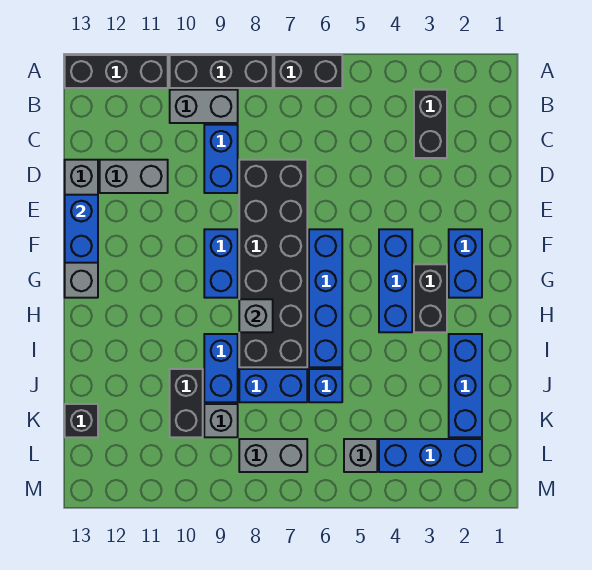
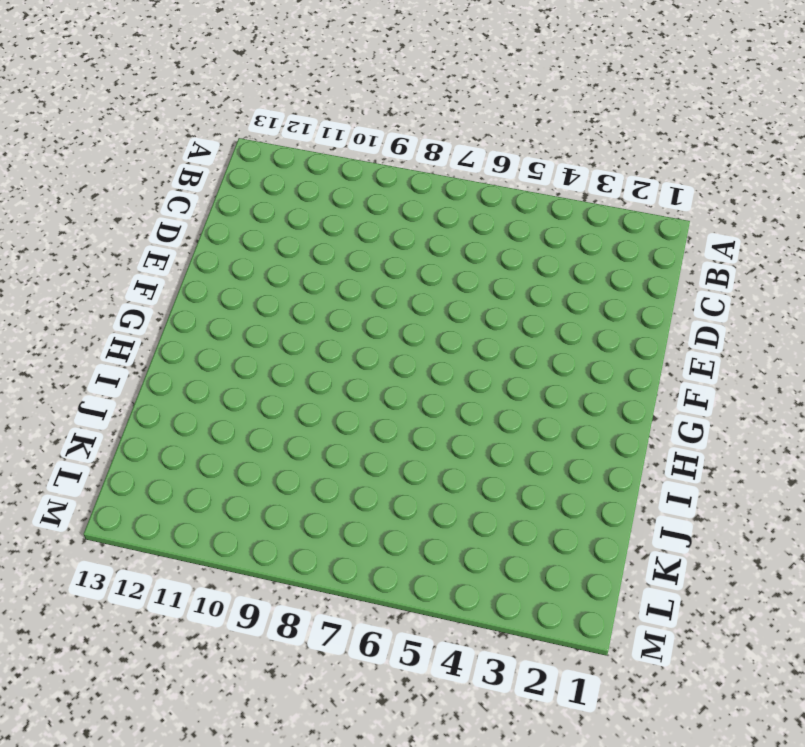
none -> black 1x2 brick [274,55,342,88]
none -> black 1x3 brick [170,55,273,88]
none -> black 1x3 brick [65,55,168,88]

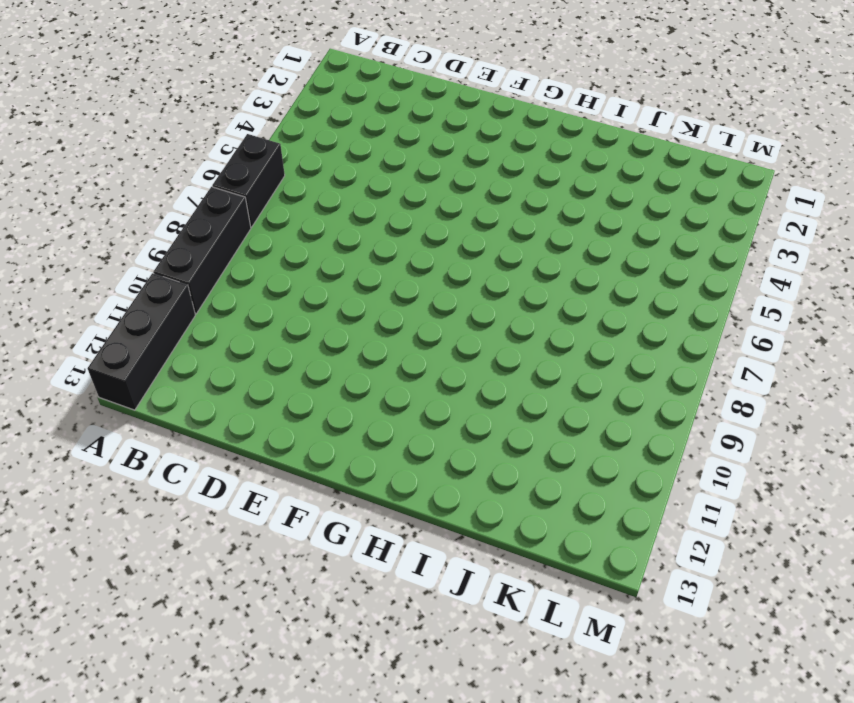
none -> black 1x2 brick [414,90,447,158]
none -> grey 1x2 brick [170,90,238,123]
none -> blue 1x2 brick [204,125,238,193]

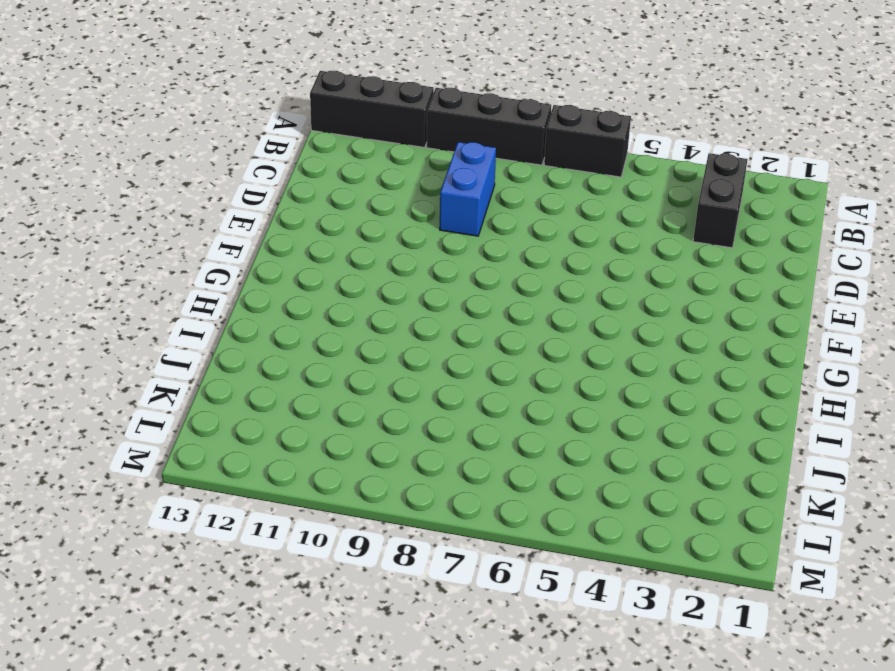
none -> grey 1x2 brick [170,90,238,123]
none -> black 2x6 brick [239,160,307,367]
none -> grey 1x2 brick [100,160,168,193]

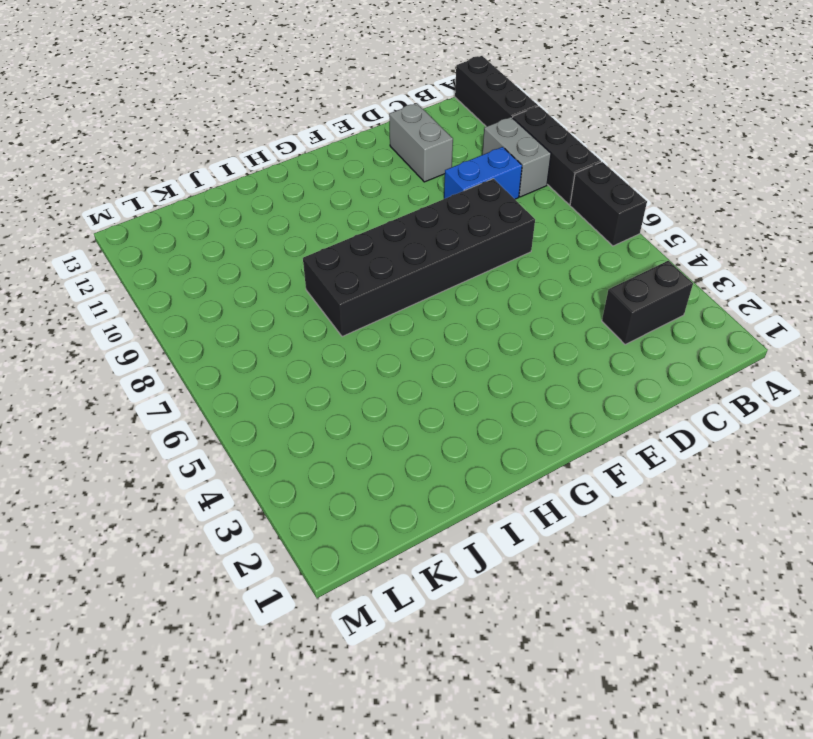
none -> grey 1x4 brick [65,160,98,298]
none -> blue 1x2 brick [449,229,482,298]
none -> blue 1x3 brick [379,229,412,332]

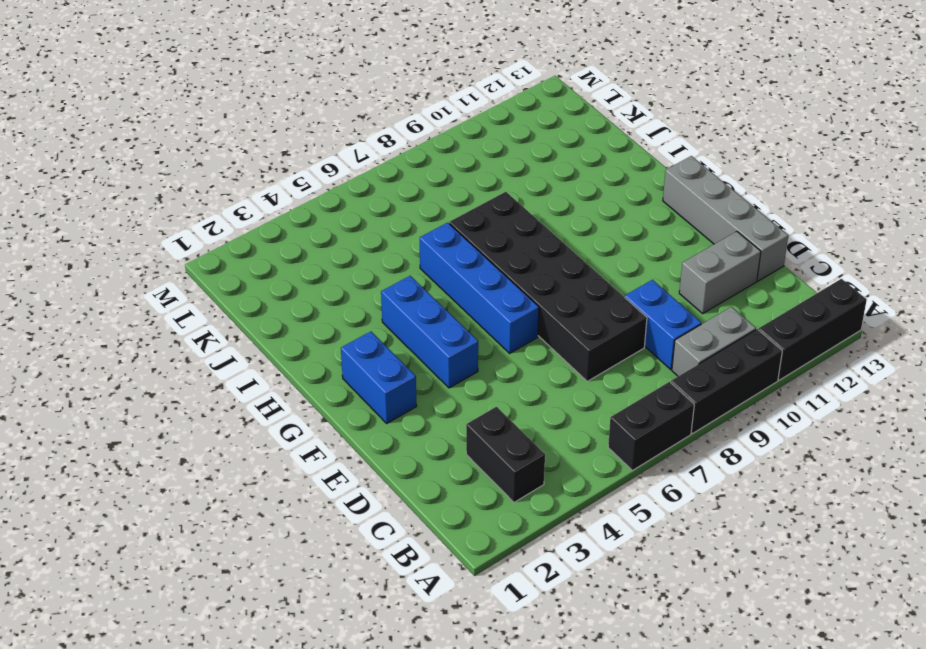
none -> blue 1x2 brick [204,229,238,298]
none -> black 1x2 brick [414,264,447,332]
none -> blue 1x3 brick [449,334,482,437]

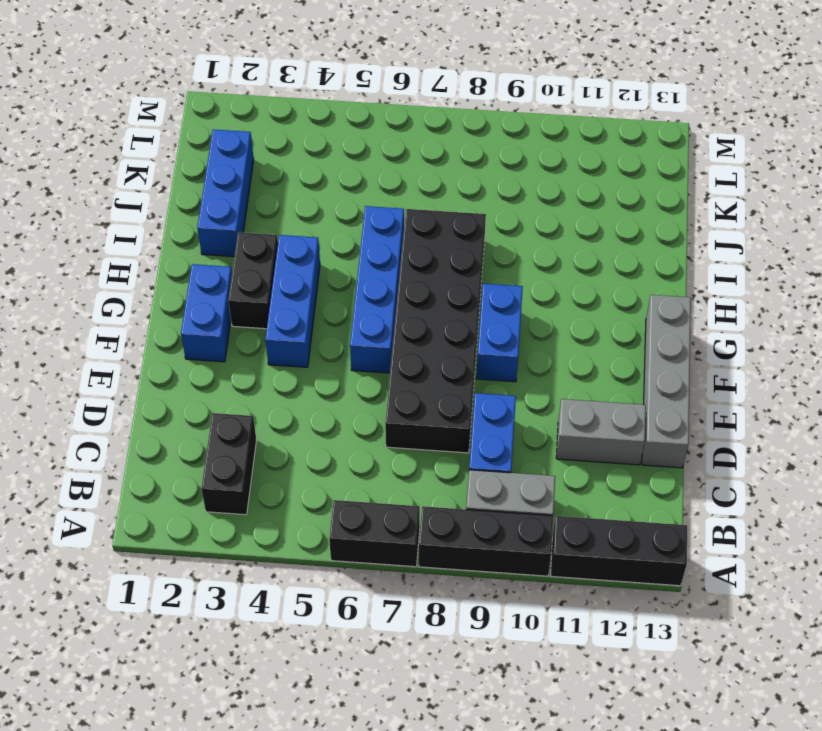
none -> blue 1x2 brick [204,334,238,402]
none -> blue 1x1 brick [309,369,342,402]
none -> blue 1x2 brick [239,369,307,402]

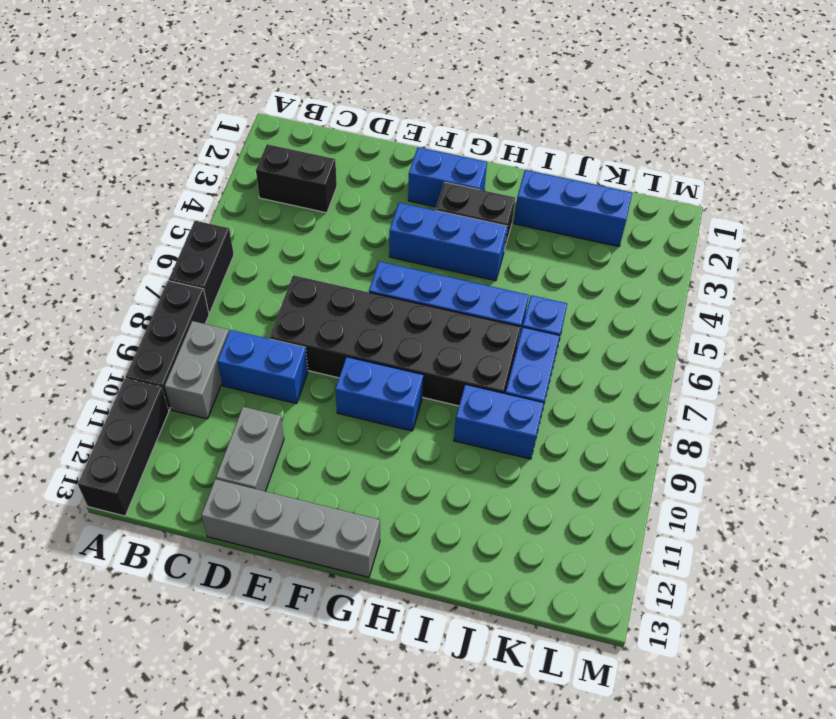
none -> black 1x2 brick [170,369,203,437]
none -> grey 1x1 brick [204,404,238,437]
none -> black 1x1 brick [65,404,98,437]

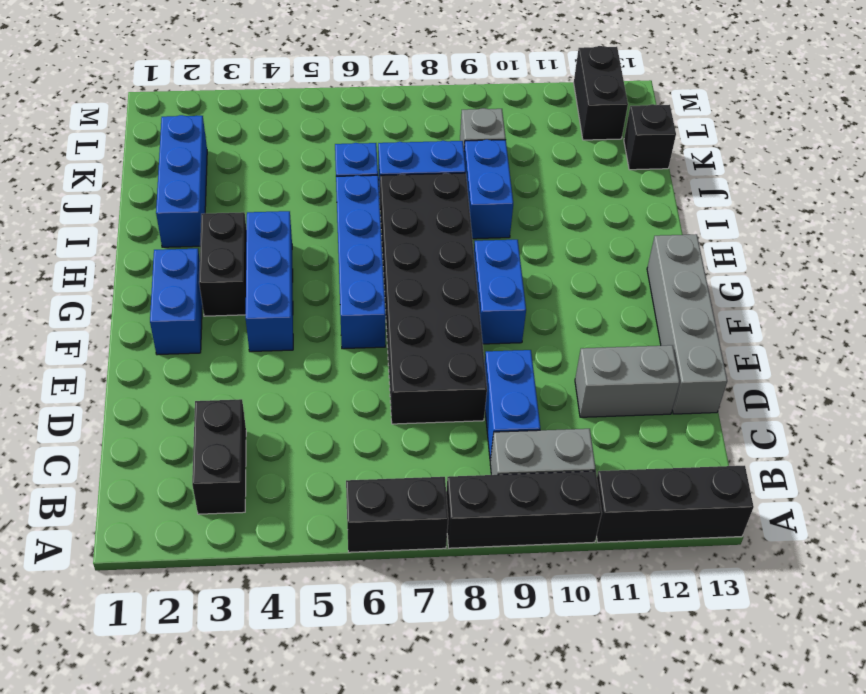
black 1x2 brick [574,46,628,140] -> black 1x2 brick moved to [170,369,203,437]
none -> blue 1x3 brick [379,439,482,472]
none -> grey 1x1 brick [344,439,377,472]
none -> grey 1x2 brick [239,439,307,472]

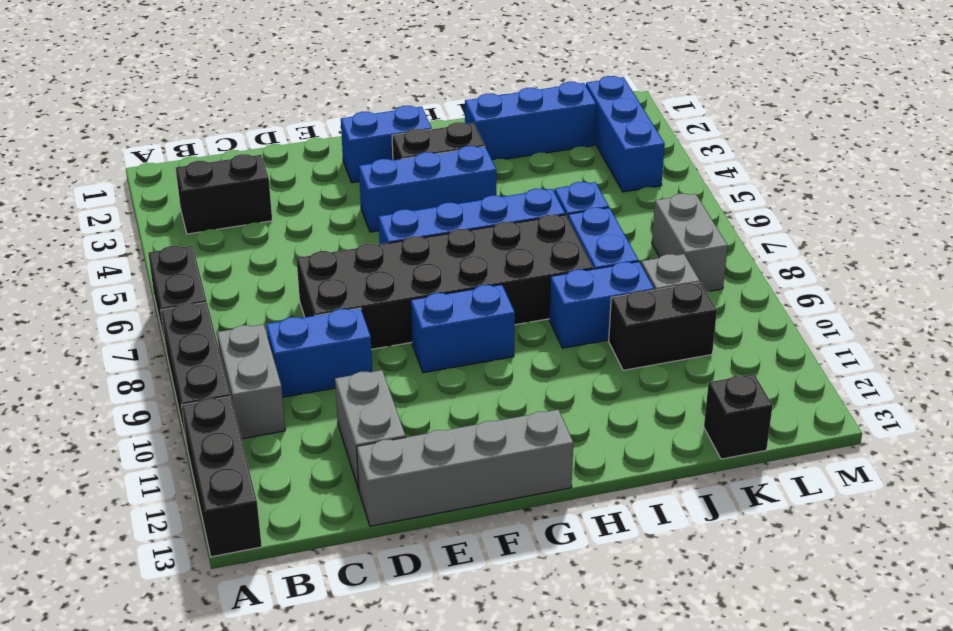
none -> grey 1x1 brick [344,439,377,472]
none -> blue 1x2 brick [65,195,98,263]
none -> grey 1x1 brick [239,299,273,332]

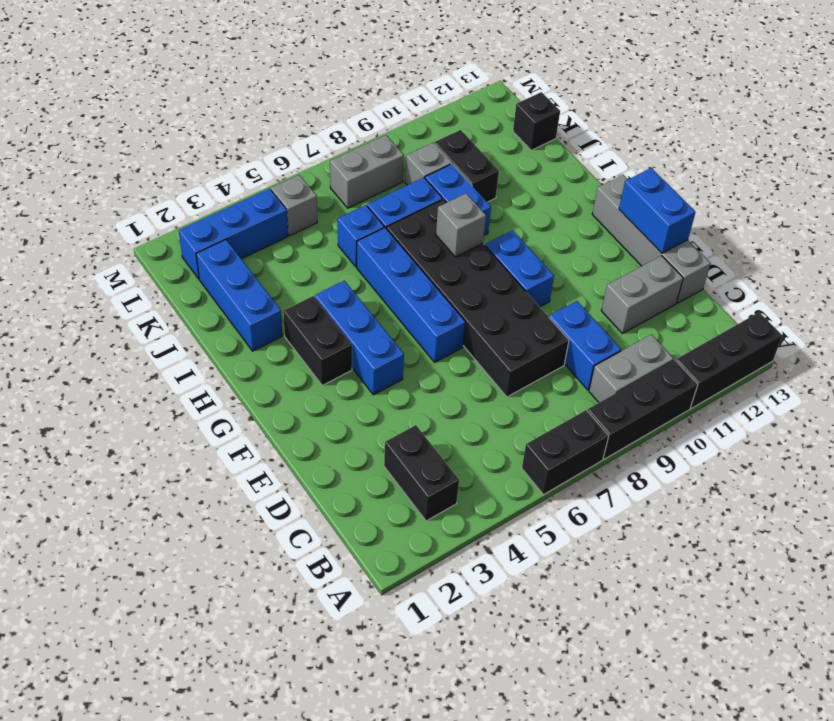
none -> blue 1x2 brick [449,229,482,298]

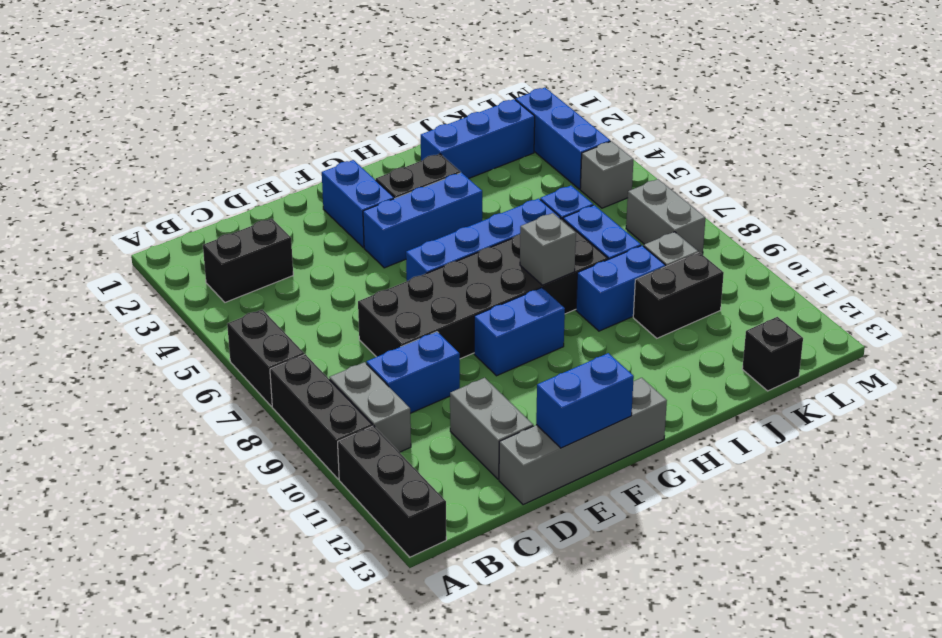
blue 1x2 brick [322,160,394,248] -> blue 1x2 brick turned to [449,229,482,298]

